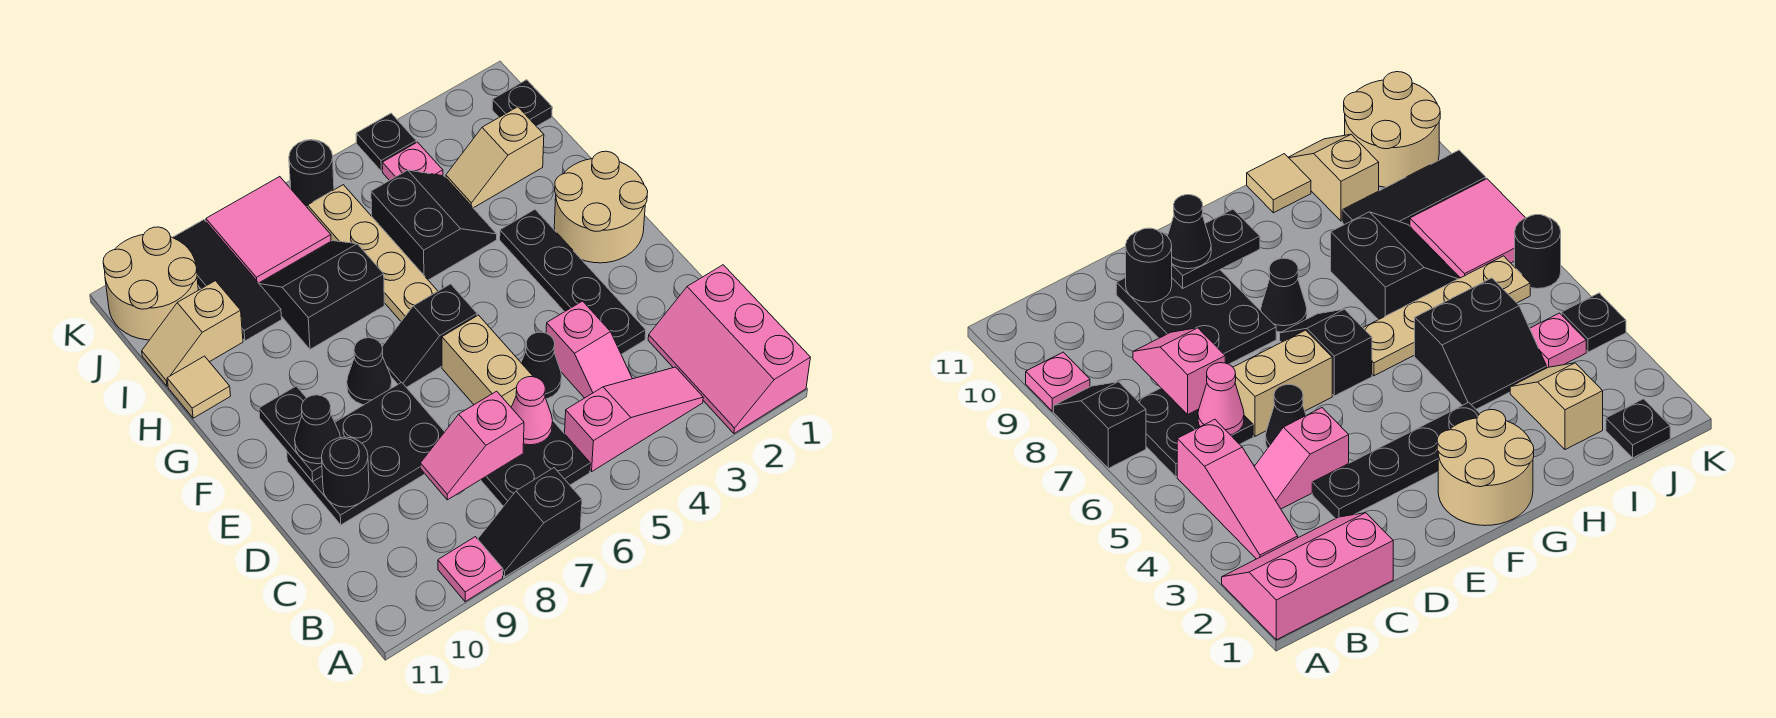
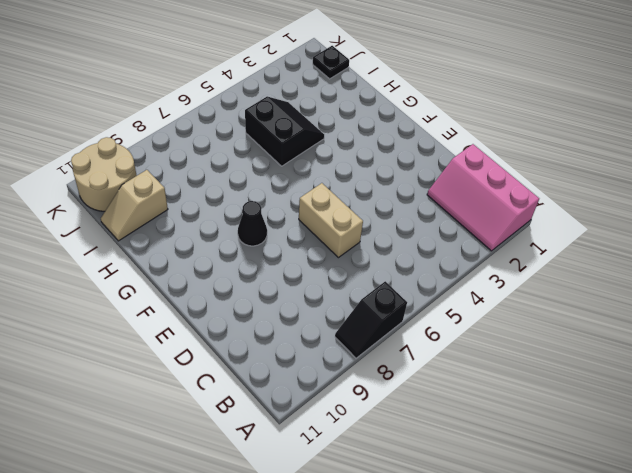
none -> pink 1x1 plate [438,537,503,602]
none -> pink 1x3 slope [565,367,703,471]
none -> black 2x2 plate [481,421,590,507]
none -> pink 1x2 slope [546,301,632,398]

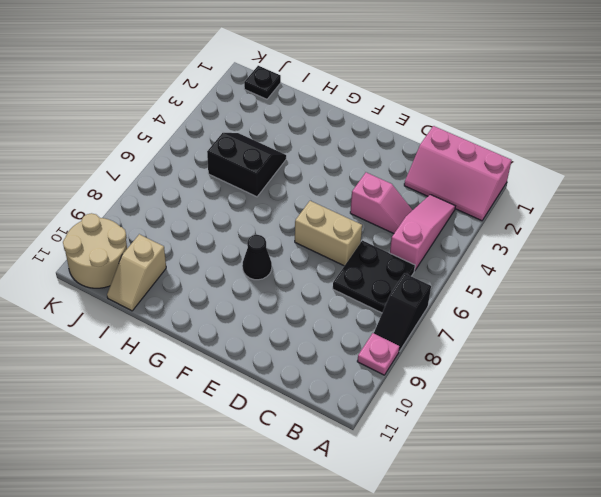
none -> black 1x4 plate [500,210,646,354]
none -> black 1x1 cone [521,332,562,399]
none -> black 2x3 plate [287,382,445,525]
none -> tan 2x2 round brick [554,151,648,263]

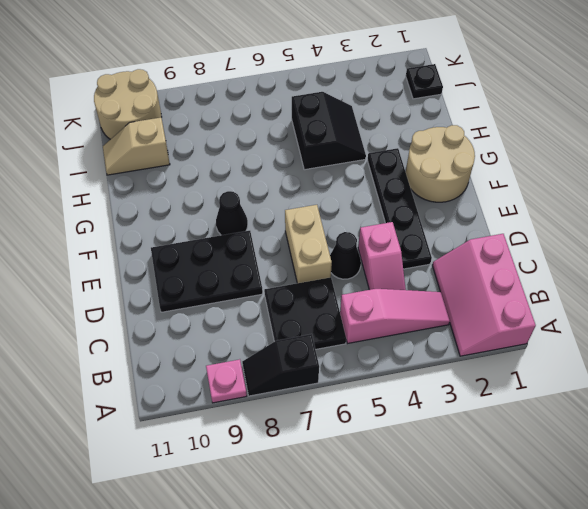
none -> black 1x2 slope [382,284,477,387]
none -> tan 1x4 plate [308,185,438,321]
none -> black 2x2 slope [259,241,384,349]
none -> tan 1x1 tile [167,356,231,418]

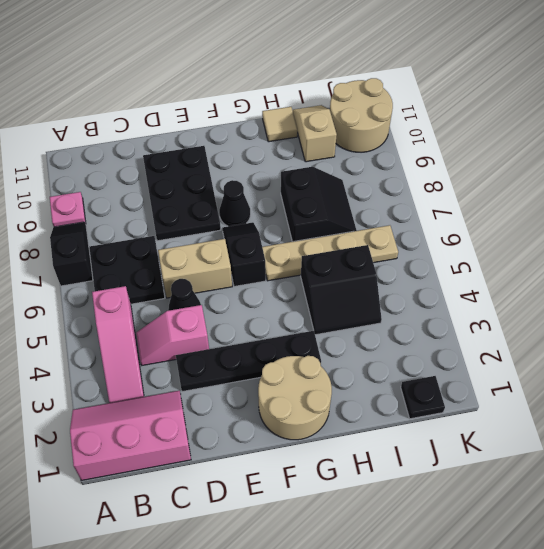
none -> tan 1x2 slope [446,107,544,208]
none -> black 1x3 tile [173,220,282,341]
none -> pink 1x1 plate [382,142,443,181]
none -> pink 2x2 tile [206,177,331,283]

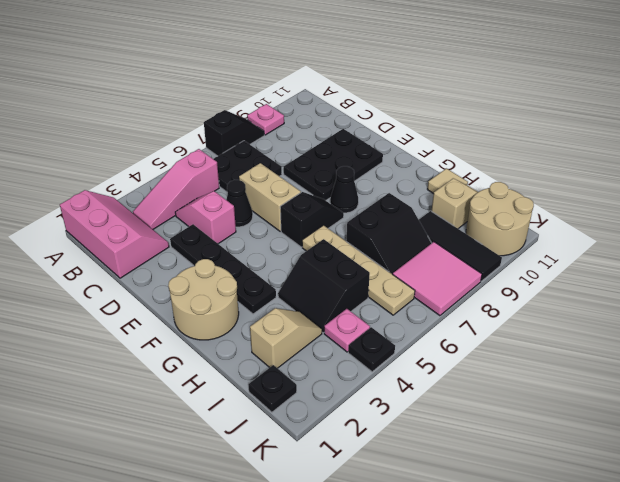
none -> black 1x1 round brick [289,140,334,207]
none -> pink 1x1 cone [511,377,553,445]
none -> pink 1x2 slope [420,391,524,500]
none -> black 1x1 round brick [322,437,369,507]

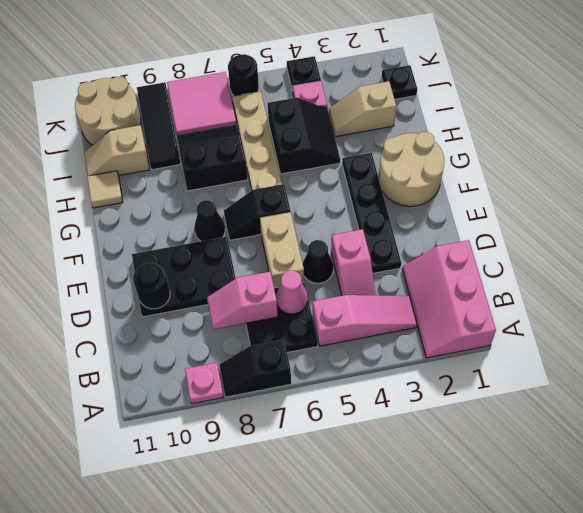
none -> black 1x2 plate [259,386,322,482]
none -> black 1x1 cone [295,395,340,464]

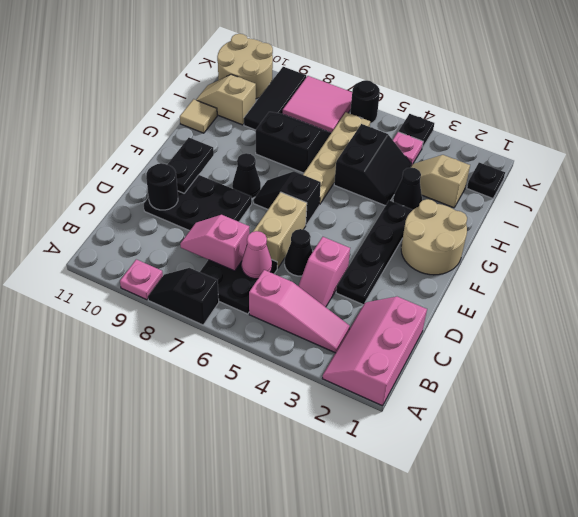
black 1x1 cone [393,167,422,210] -> black 1x1 cone moved to [295,395,340,464]

